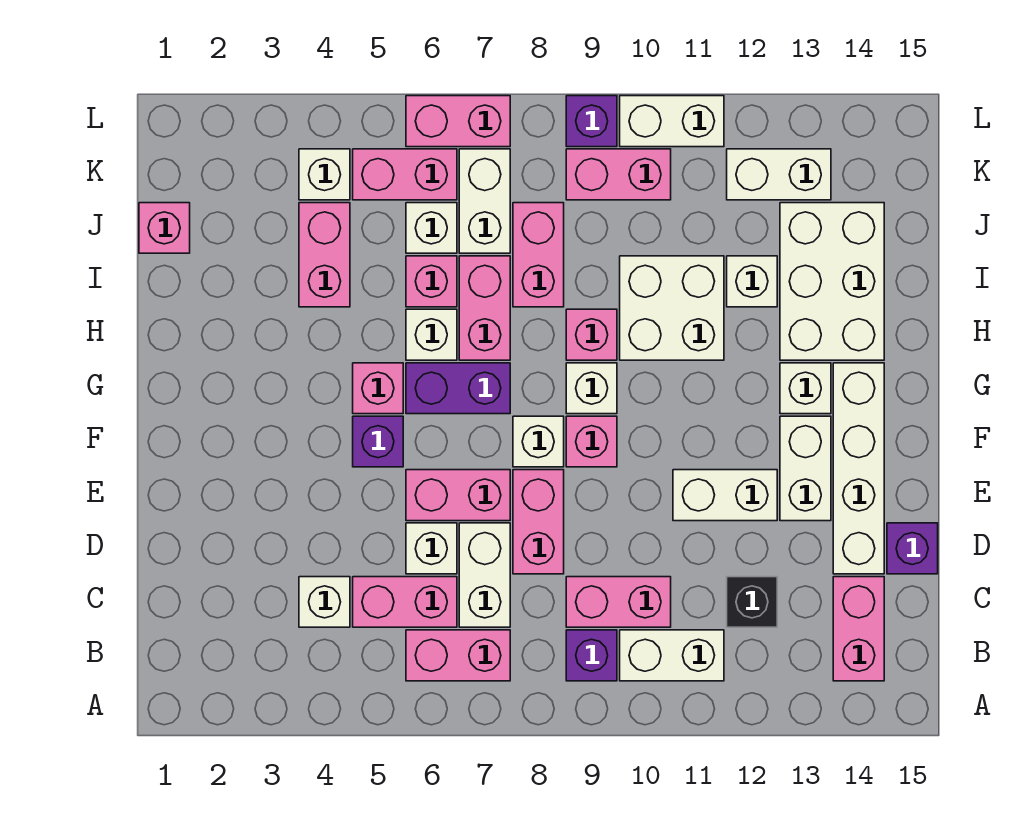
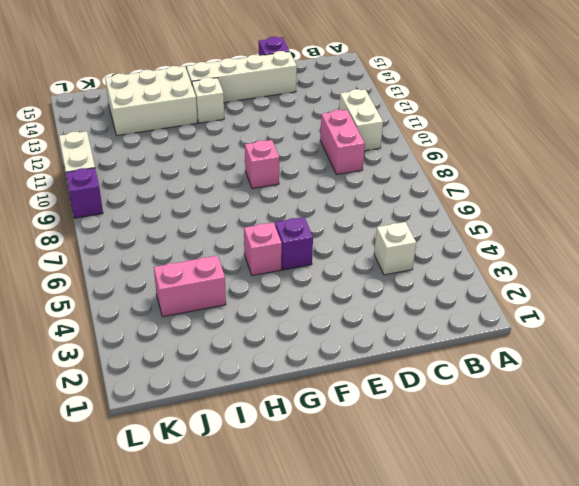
none -> pink 1x2 brick [406,630,510,681]
none -> purple 1x1 brick [566,630,617,681]
none -> pink 1x2 brick [833,577,884,681]
none -> pink 1x2 brick [353,577,457,627]

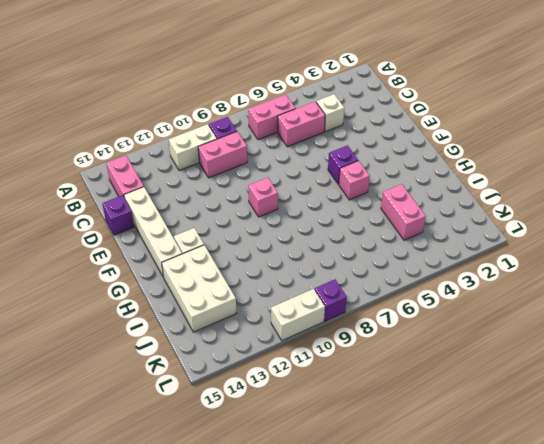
none -> white 1x2 brick [459,523,510,627]
none -> black 1x1 brick [727,577,777,627]
none -> white 1x1 brick [406,523,457,574]
none -> pink 1x2 brick [513,470,564,574]

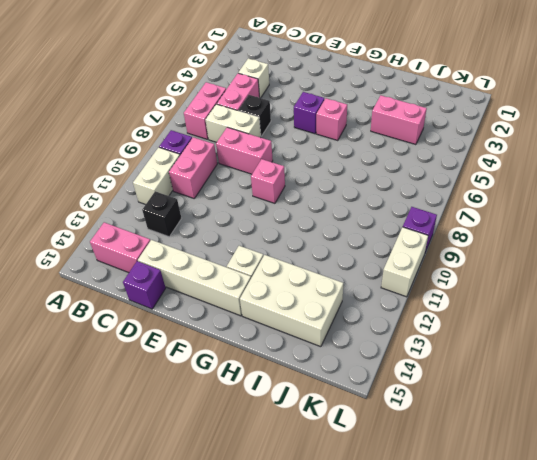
black 1x1 brick [239,95,271,136] -> white 1x1 brick [406,523,457,574]
none -> pink 1x2 brick [406,470,510,521]
none -> white 1x2 brick [673,470,777,521]
none -> white 1x2 brick [780,416,831,521]
none -> white 1x1 brick [513,416,564,467]

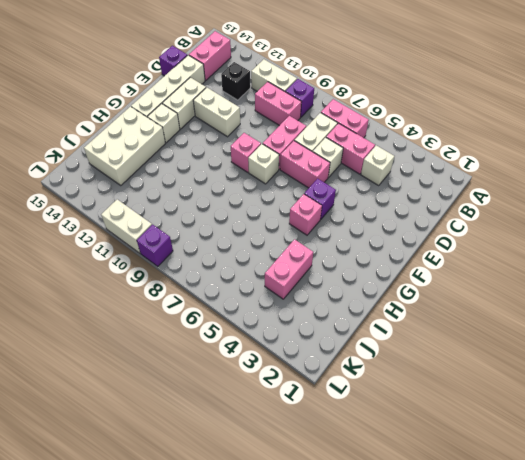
none -> purple 1x2 brick [406,363,510,414]
none -> white 1x1 brick [566,363,617,414]
none -> white 1x1 brick [406,309,457,360]
none -> pink 1x2 brick [459,256,510,360]

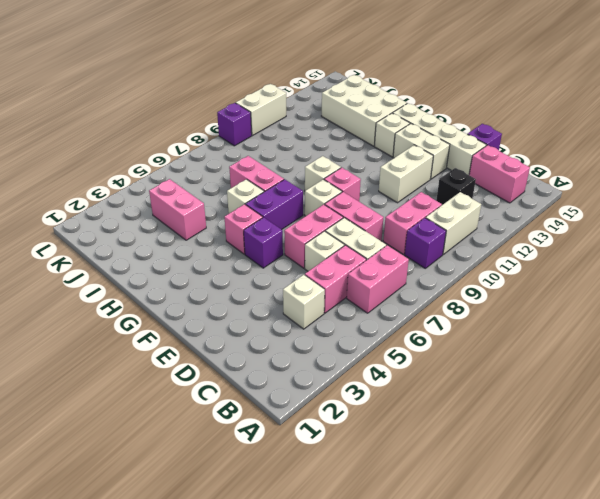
none -> pink 1x1 brick [566,309,617,360]
none -> white 2x2 brick [620,256,724,360]
none -> pink 1x1 brick [406,256,457,307]
none -> pink 1x2 brick [513,203,564,307]

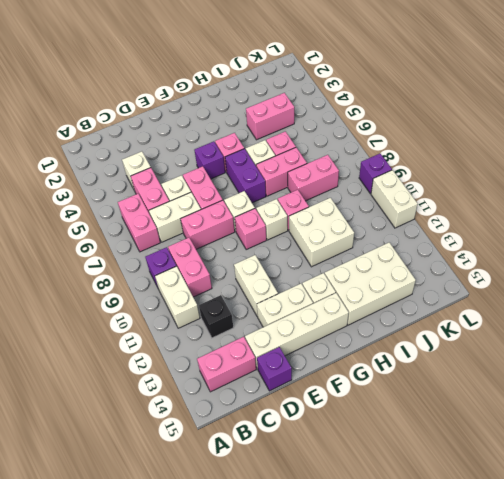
none -> white 1x1 brick [727,256,777,307]
none -> pink 1x1 brick [139,203,190,253]
none -> white 1x1 brick [406,203,457,253]
none -> white 1x2 brick [459,149,510,253]

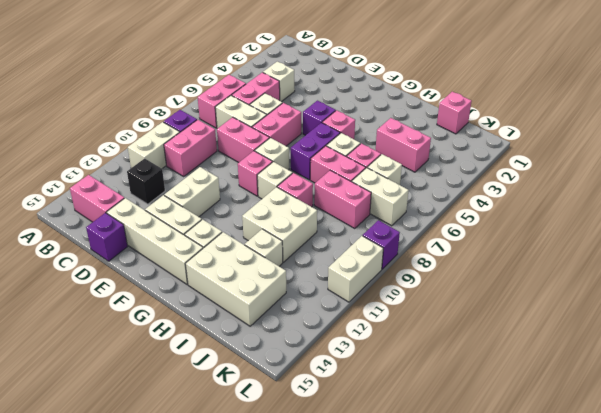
none -> white 1x1 brick [299,149,350,200]
none -> pink 1x2 brick [353,149,457,200]
none -> pink 1x2 brick [566,149,671,200]
none -> white 1x2 brick [727,149,831,200]

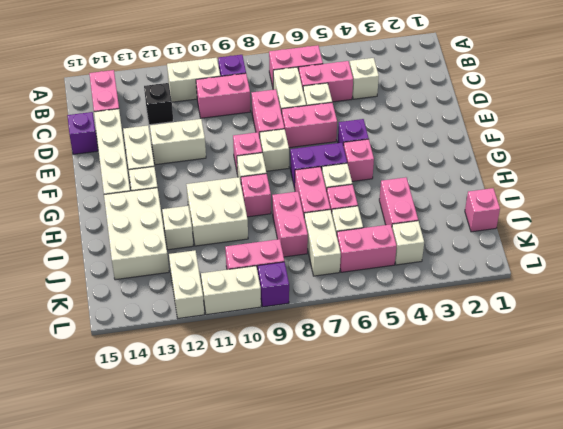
white 1x2 brick [169,250,204,318] -> white 1x2 brick turned to [727,149,831,200]
none -> pink 1x2 brick [406,96,510,147]

